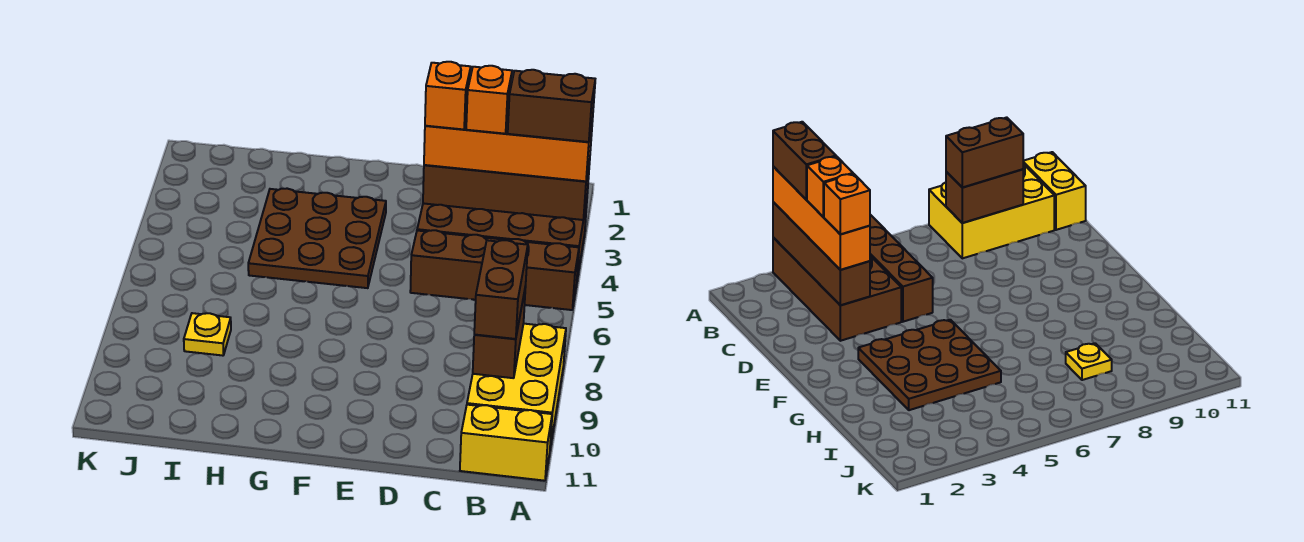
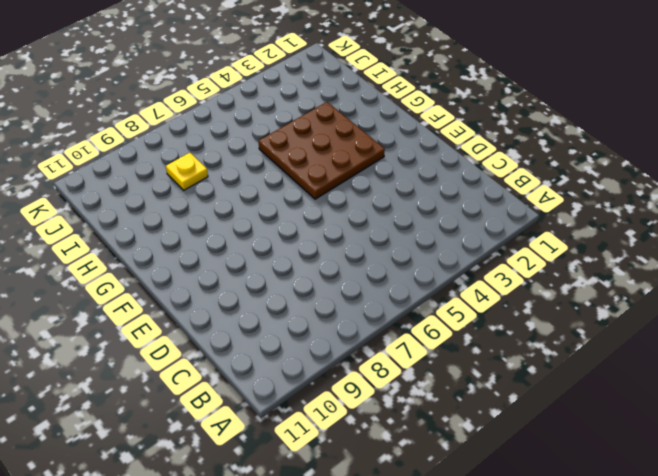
none -> brown 2x4 brick [417,201,587,279]
none -> brown 1x4 brick [410,230,579,310]
none -> yellow 2x3 brick [467,324,566,447]

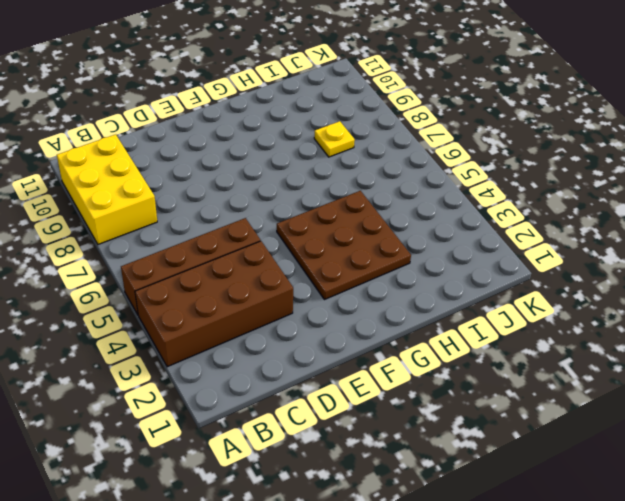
none -> yellow 1x2 brick [460,405,552,481]
none -> brown 1x4 brick [423,161,590,220]
none -> brown 1x2 brick [473,286,526,378]

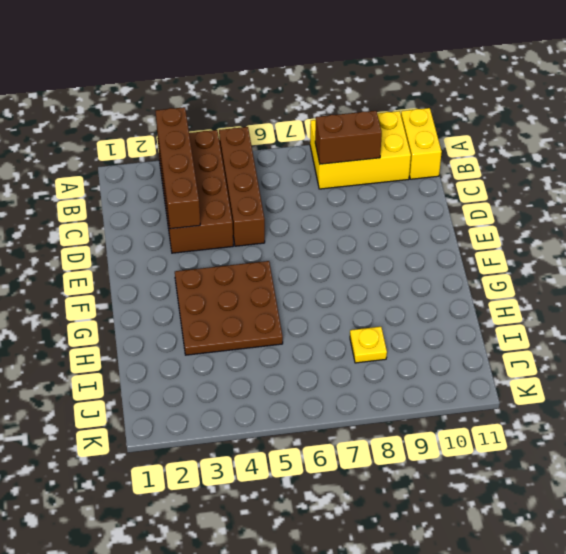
none -> orange 1x4 brick [424,119,593,181]
none -> brown 1x2 brick [474,240,528,339]
none -> brown 1x2 brick [508,70,595,142]

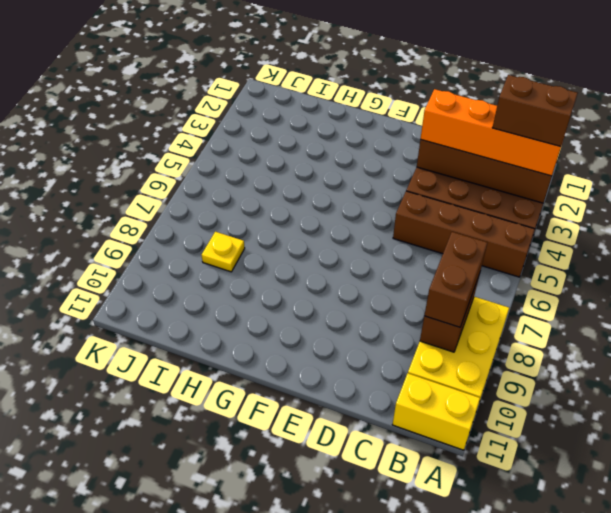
none -> brown 3x3 plate [248,189,386,288]
none -> orange 1x1 brick [466,66,512,134]
none -> orange 1x1 brick [425,62,471,129]

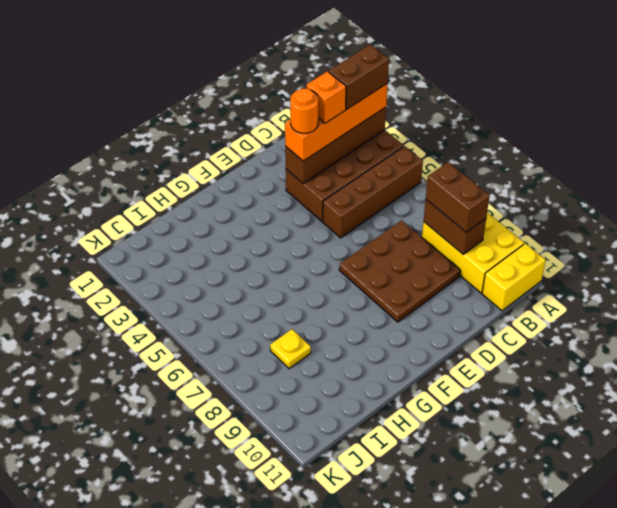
brown 3x3 plate [339,220,460,322] -> brown 3x3 plate moved to [248,189,386,288]
orange 1x1 round brick [290,89,318,133] -> orange 1x1 brick [425,62,471,129]

